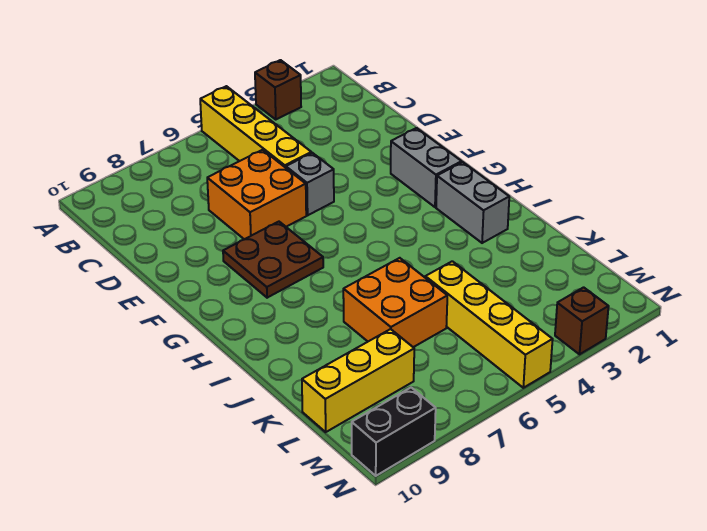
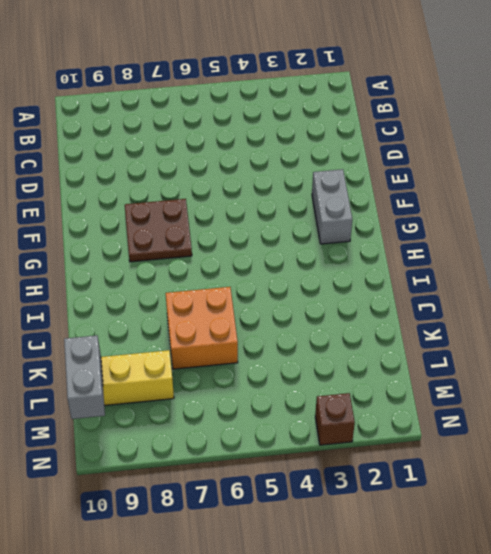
grey 1x2 brick [64,335,105,419] -> grey 1x2 brick moved to [436,162,509,243]
none -> brown 1x1 brick [255,60,301,119]
none -> yellow 1x4 brick [200,86,311,168]
none -> orange 2x2 brick [207,150,306,239]

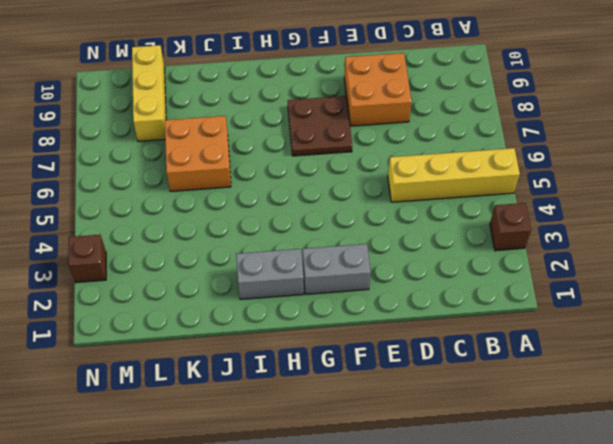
orange 2x2 brick [344,53,412,126] -> orange 2x2 brick moved to [207,150,306,239]
none -> grey 1x1 brick [286,153,334,215]
none -> yellow 1x4 brick [425,261,553,388]
none -> black 1x2 brick [352,388,436,476]

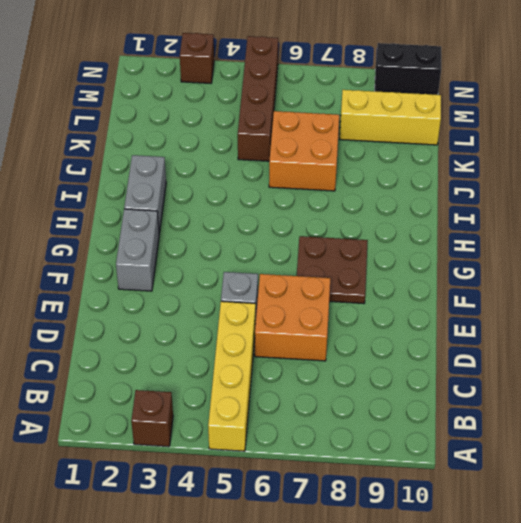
brown 1x4 brick [238,36,278,161] -> yellow 1x4 brick [425,261,553,388]

